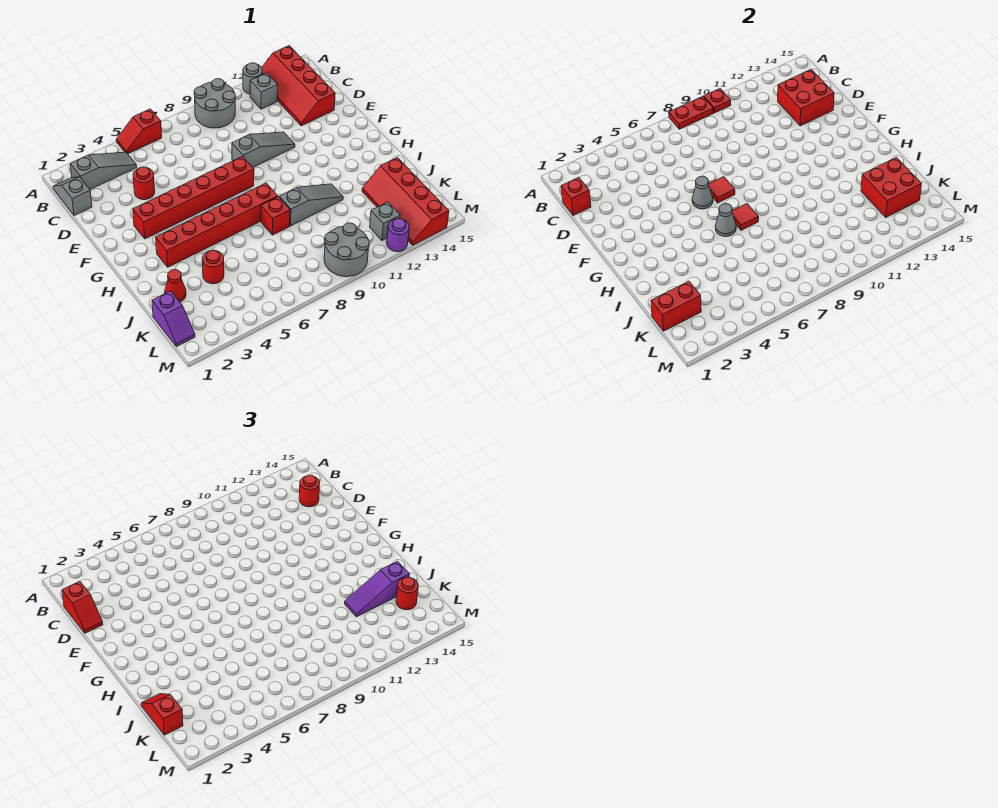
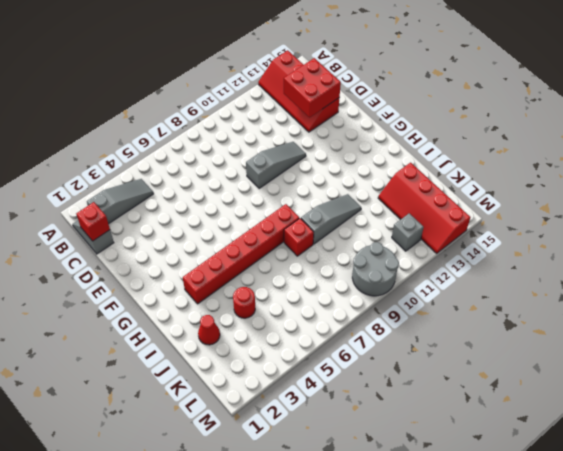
none -> red 1x2 slope [116,109,162,154]
none -> grey 2x2 round brick [194,79,235,128]
none -> grey 1x1 round brick [243,63,262,94]
none -> grey 1x1 brick [250,73,278,109]

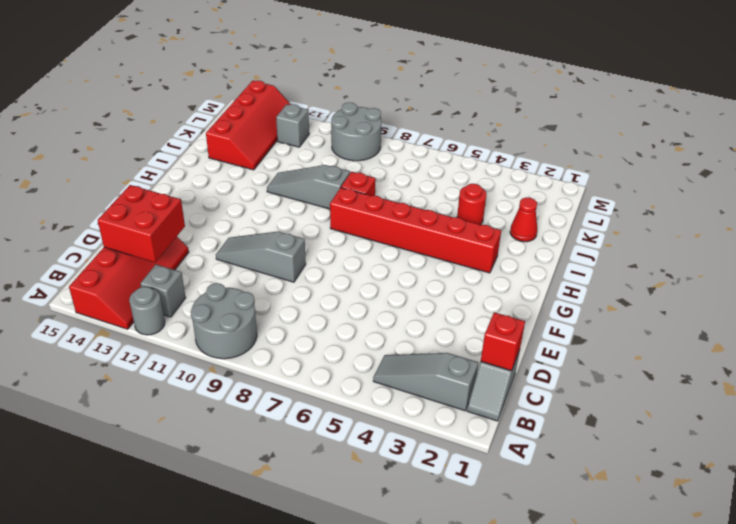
none -> red 1x2 slope [116,109,162,154]
none -> red 1x1 round brick [133,167,155,200]
none -> red 1x6 brick [133,156,254,239]
none -> purple 1x2 slope [152,291,195,347]

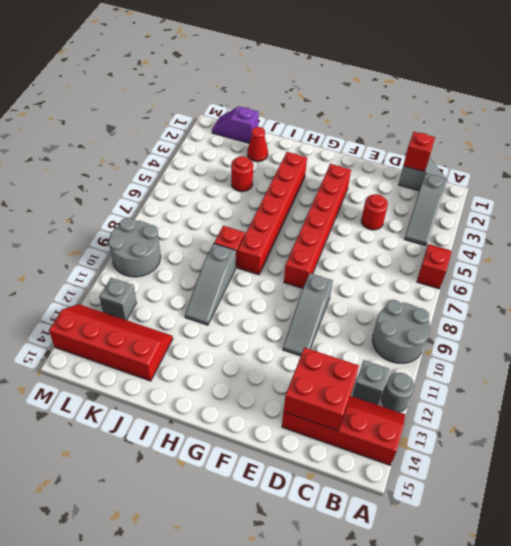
none -> purple 1x1 round brick [387,219,409,252]
none -> red 1x2 plate [669,96,714,129]
none -> red 1x1 plate [704,89,731,113]
none -> grey 1x1 cone [692,176,713,209]

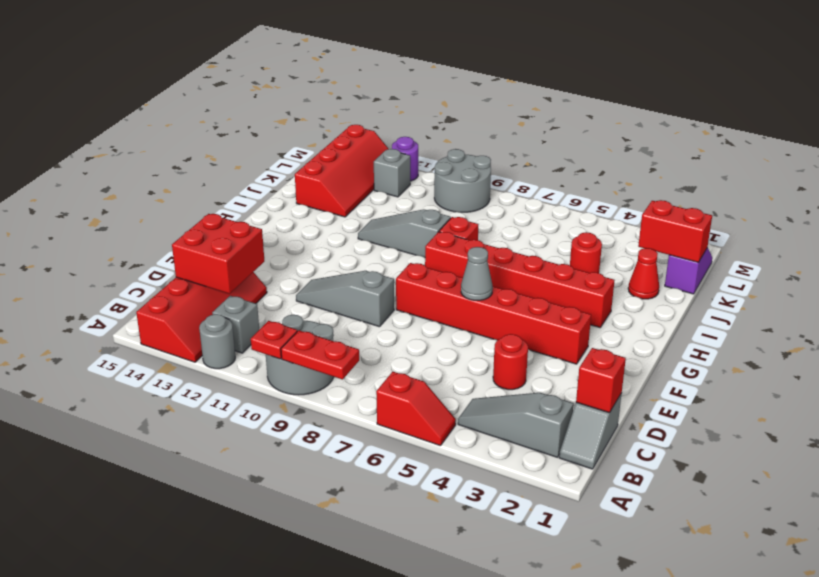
none -> red 1x1 tile [709,177,735,203]
none -> grey 1x1 cone [715,204,736,237]
none -> red 1x1 tile [732,204,759,230]
none -> red 2x2 brick [861,157,921,217]

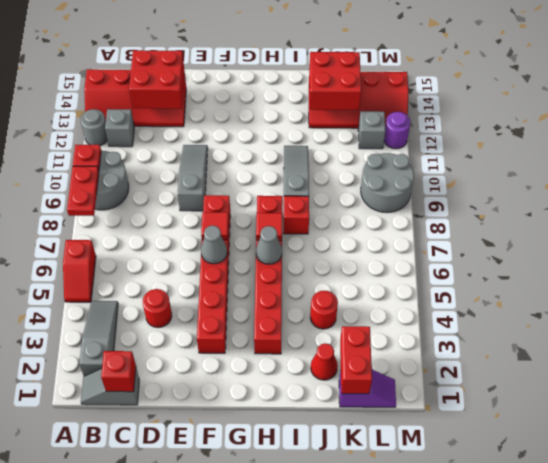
none -> red 1x2 slope [62,581,103,633]
none -> red 1x1 round brick [299,475,320,507]
none -> red 1x2 slope [141,694,183,735]
none -> purple 1x3 slope [345,561,410,617]

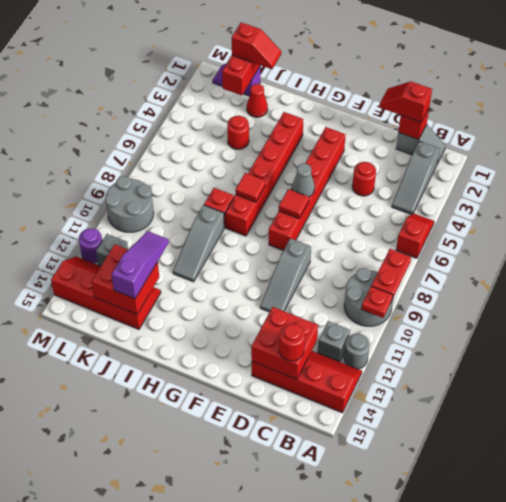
none -> grey 1x1 cone [715,204,736,237]
none -> red 1x1 round brick [396,577,418,610]

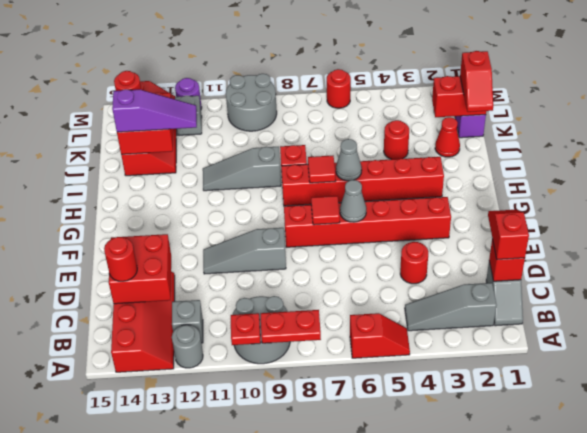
red 1x1 round brick [327,69,351,108] -> none

